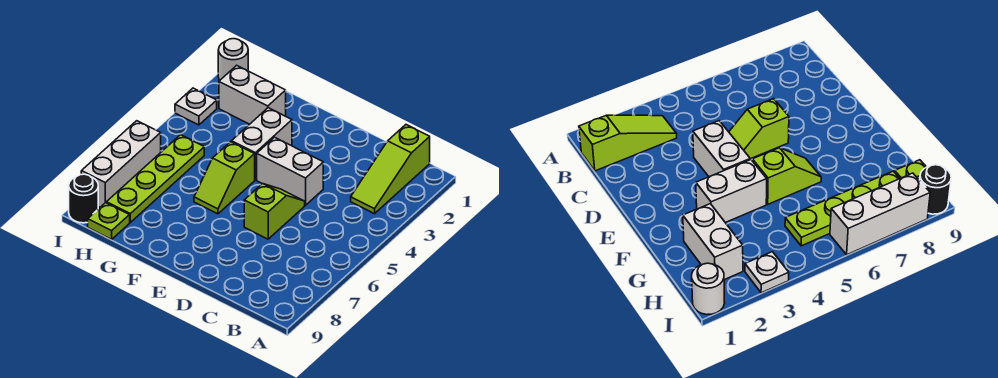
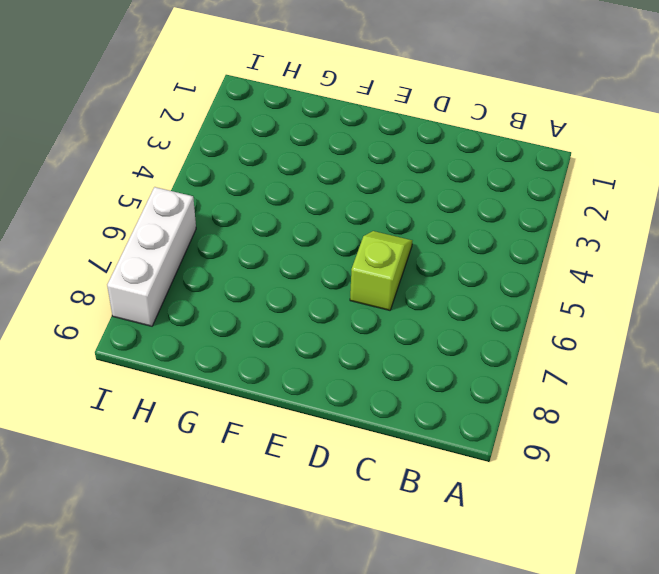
none -> lime 1x3 slope [351,125,430,214]
none -> white 1x2 brick [257,137,323,205]
none -> white 1x2 brick [232,108,292,180]

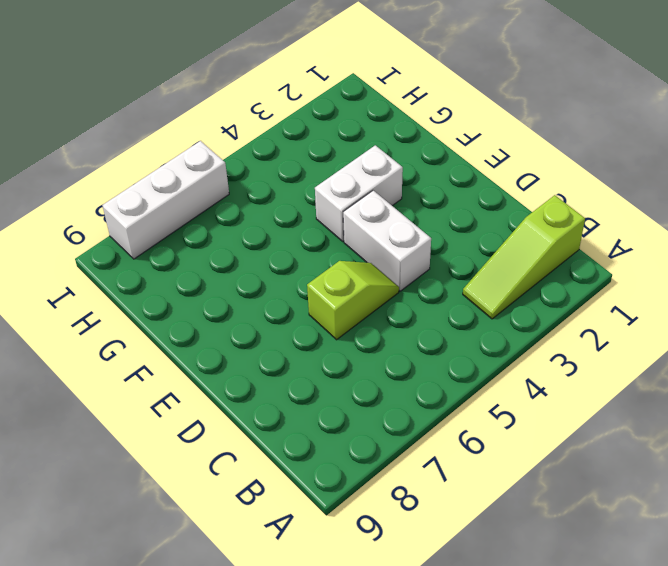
none -> lime 1x2 slope [194,142,255,214]
none -> white 1x2 brick [219,65,286,124]
none -> lime 1x4 plate [107,135,204,222]

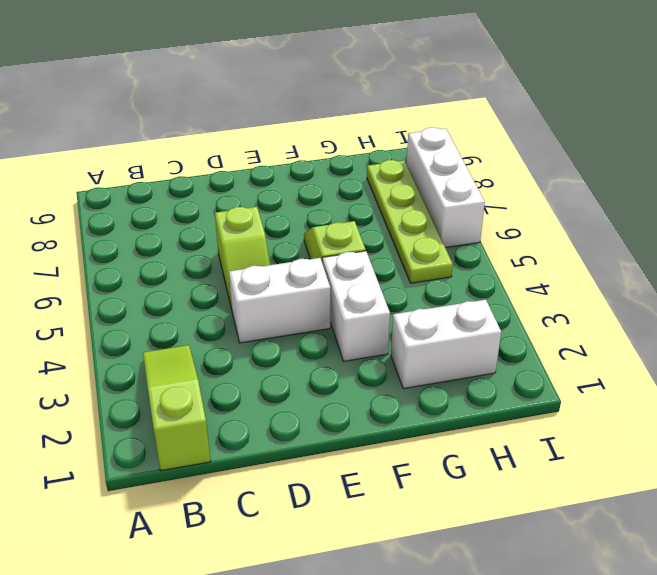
none -> lime 1x1 plate [88,203,130,239]
none -> white 1x1 round brick [218,39,248,81]
none -> white 1x1 plate [175,88,217,125]

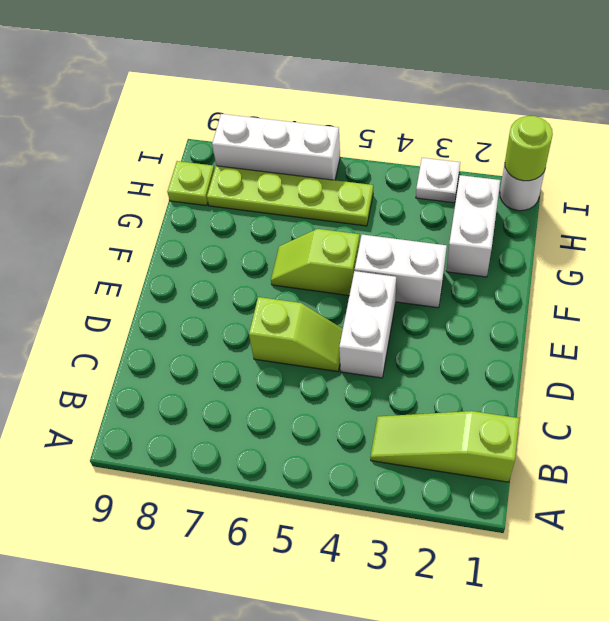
lime 1x1 round brick [505,116,553,181] -> none
none -> black 1x1 round brick [69,174,98,223]

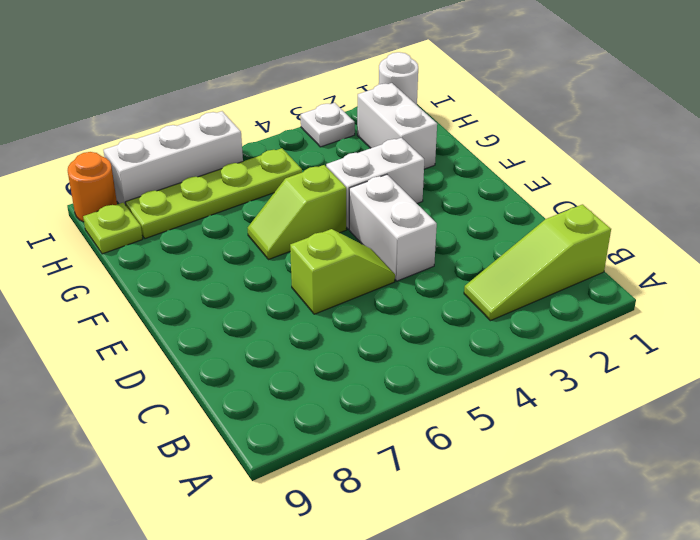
orange 1x1 round brick [68,152,117,222] -> black 1x1 round brick [69,174,98,223]

